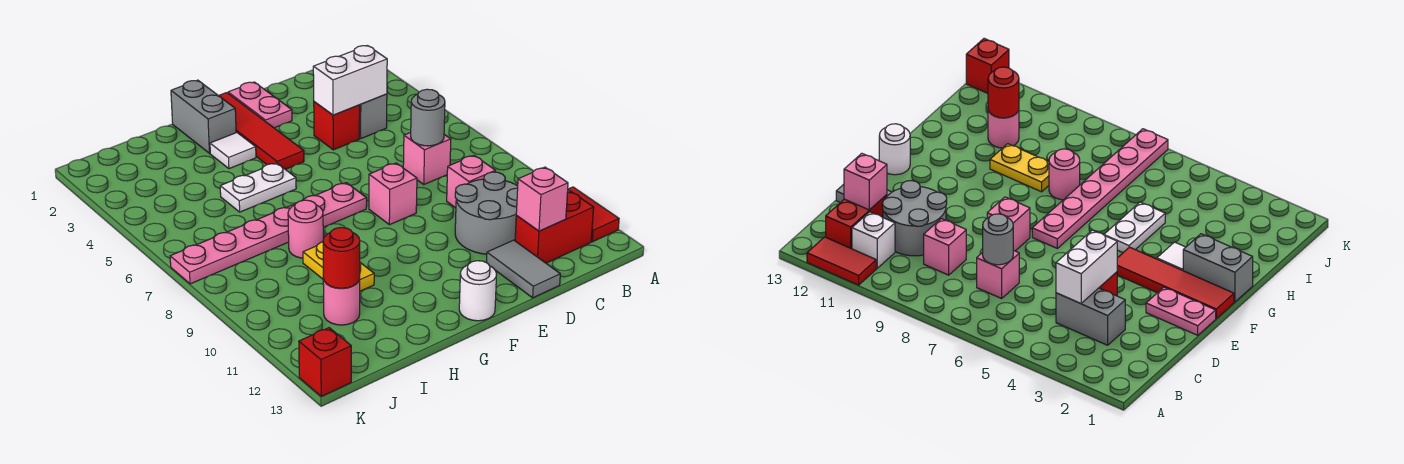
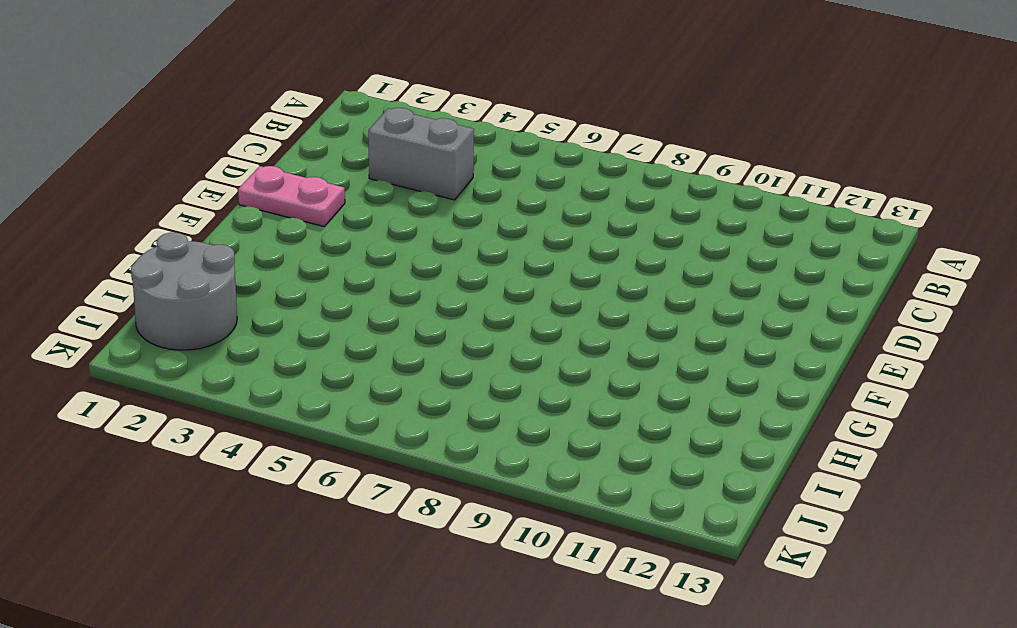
grey 2x2 round brick [131,232,237,350] -> grey 2x2 round brick moved to [455,172,518,254]
none -> red 1x2 tile [568,187,619,242]
none -> white 1x1 brick [852,212,895,268]
none -> red 1x2 brick [515,191,594,263]

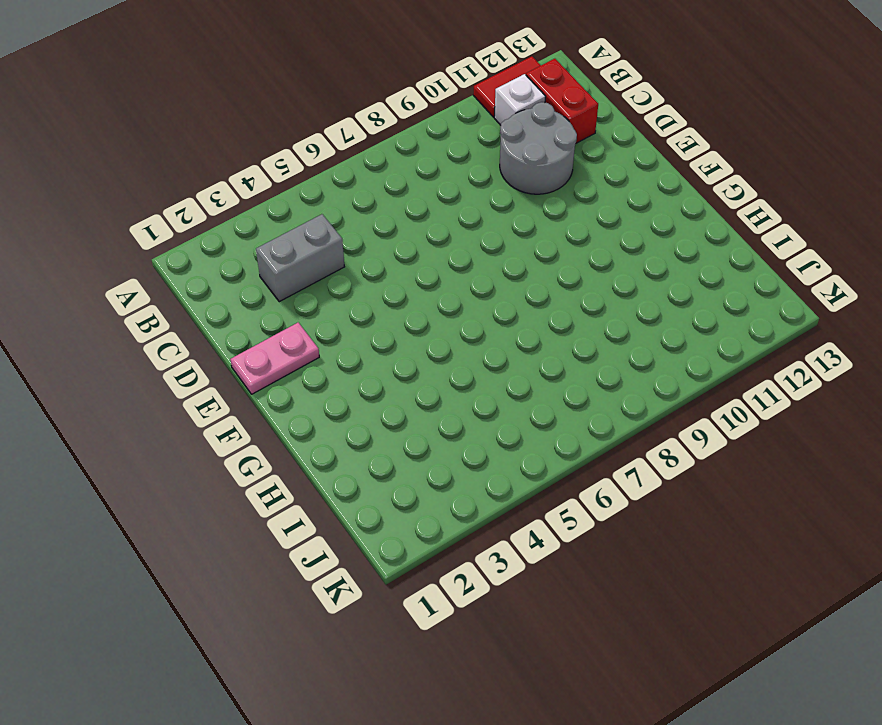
none -> pink 1x1 brick [403,133,451,184]
none -> pink 1x1 brick [447,155,496,208]
none -> red 1x1 brick [314,102,360,150]

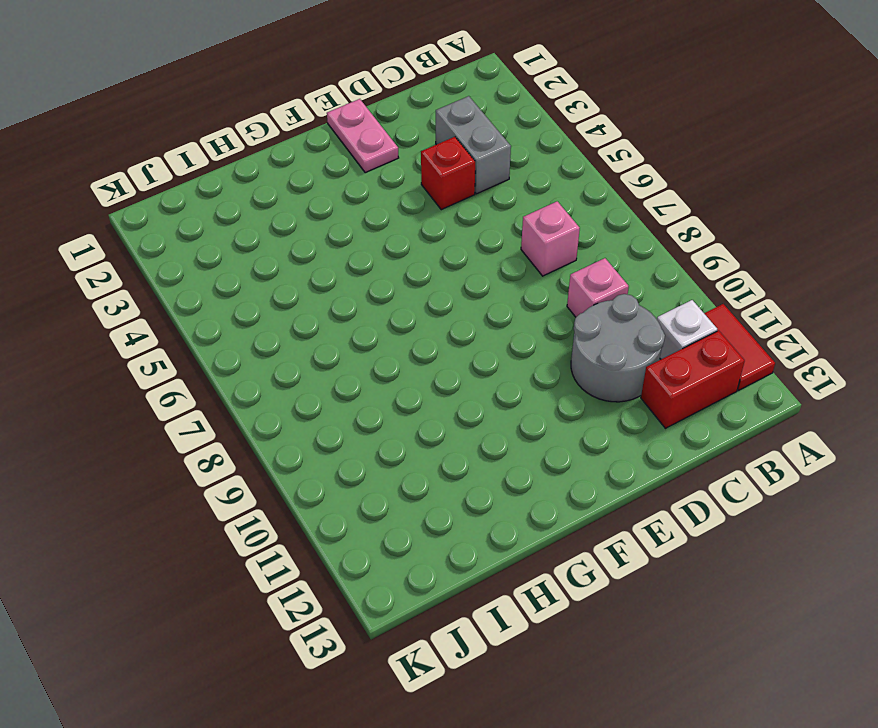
none -> grey 1x2 tile [487,240,560,298]
none -> pink 1x1 brick [369,163,417,225]
none -> red 1x4 tile [219,93,304,169]

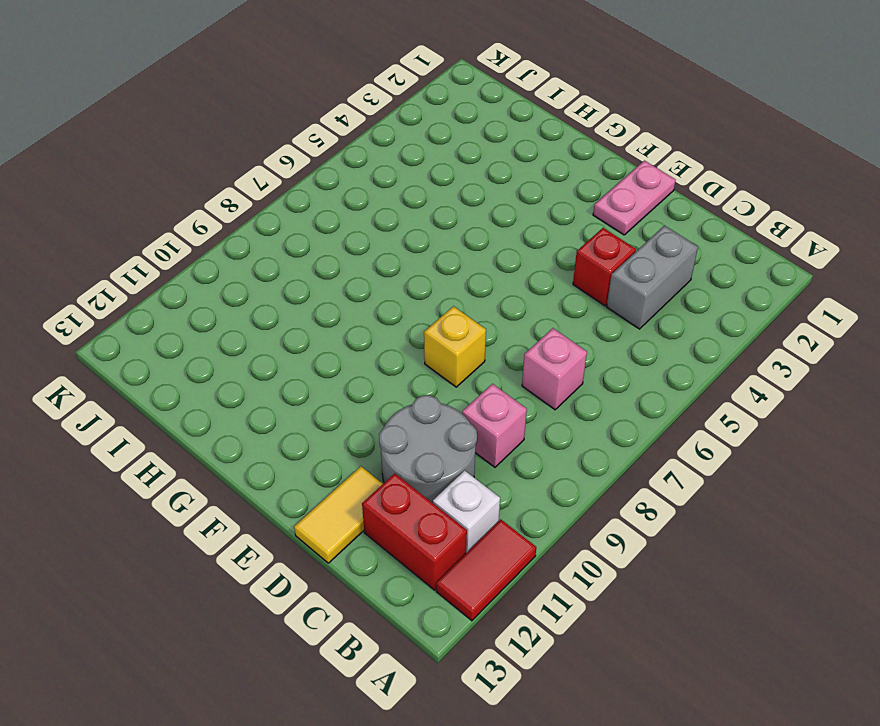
yellow 1x2 tile [294,466,383,563] -> grey 1x2 tile [487,240,560,298]
yellow 1x1 brick [424,306,486,387] -> pink 1x1 brick [369,163,417,225]
none -> red 1x4 tile [219,93,304,169]
none -> pink 1x6 plate [170,183,367,284]
none -> white 1x1 round brick [459,261,497,321]

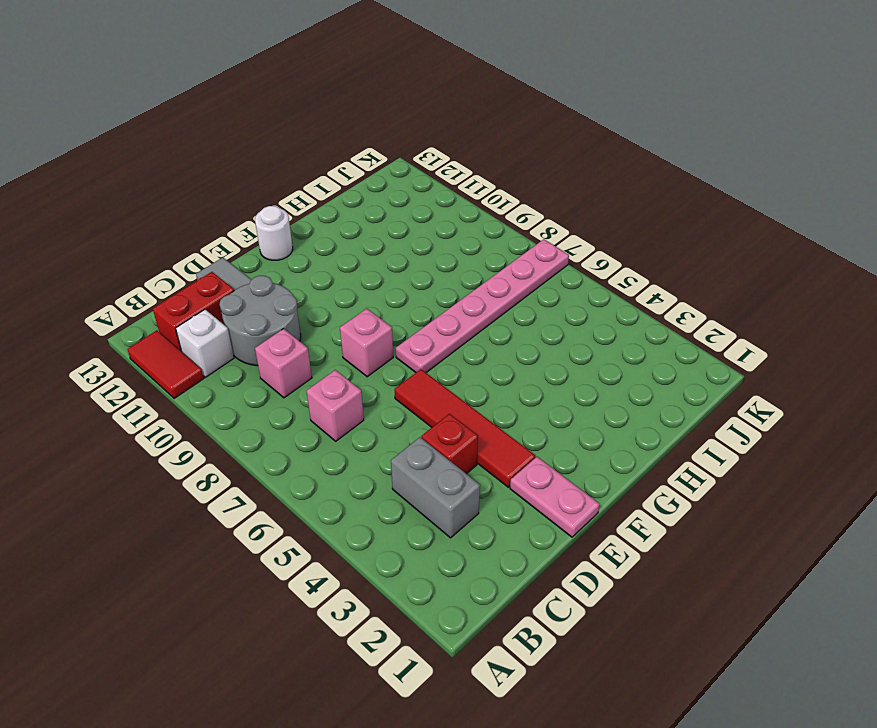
red 1x4 tile [394,369,535,487] -> red 1x4 tile moved to [219,93,304,169]
none -> grey 1x2 brick [171,80,236,153]
none -> white 1x1 tile [210,133,256,169]
none -> white 1x2 plate [220,163,296,212]

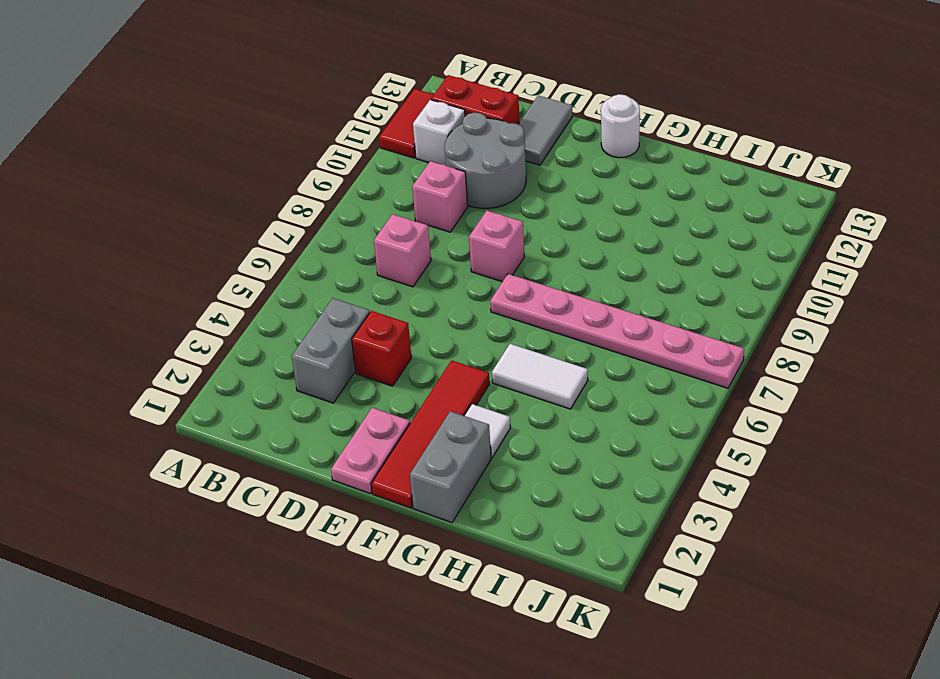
white 1x2 tile [492,344,588,409] -> white 1x2 plate [220,163,296,212]
none -> pink 1x1 round brick [288,200,323,258]
none -> yellow 1x2 plate [303,242,374,291]
none -> pink 1x1 round brick [323,279,360,325]

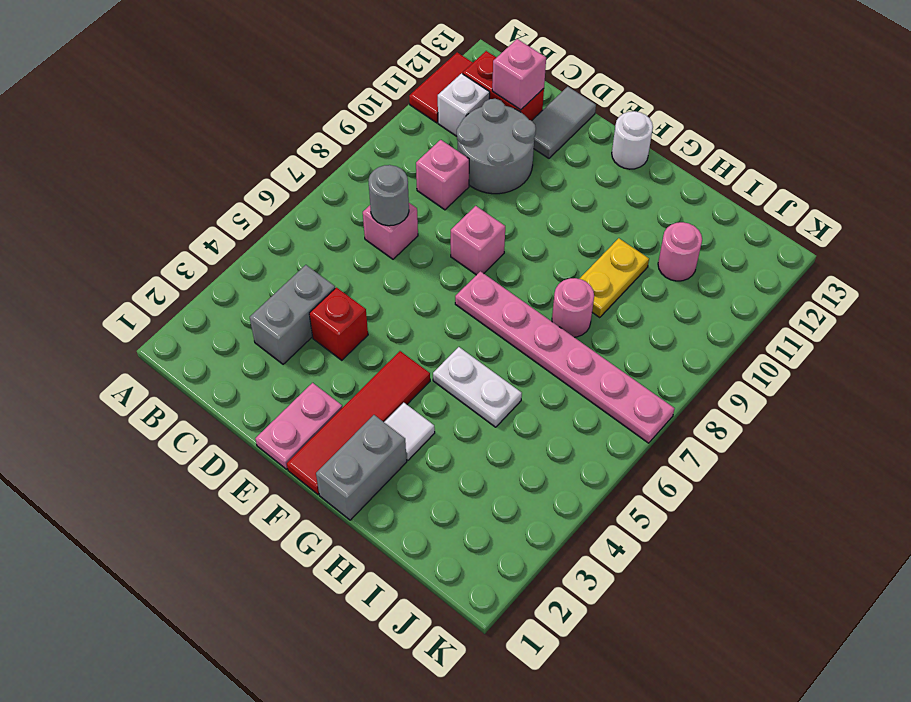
none -> red 1x1 brick [299,328,351,396]
none -> white 1x2 brick [313,46,387,115]
none -> red 1x1 round brick [323,228,360,288]

